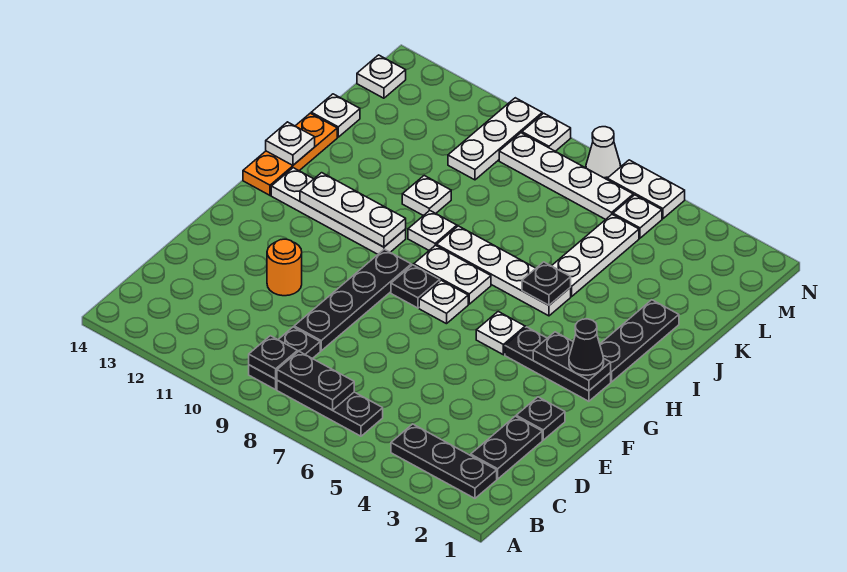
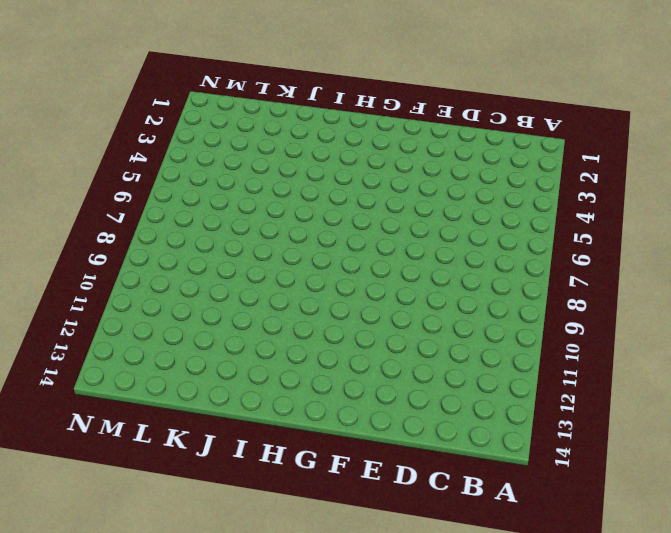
none -> black 1x3 plate [391,424,497,498]
none -> black 1x3 plate [277,380,383,436]
none -> black 1x2 plate [249,327,320,390]
none -> black 1x2 plate [471,416,542,479]

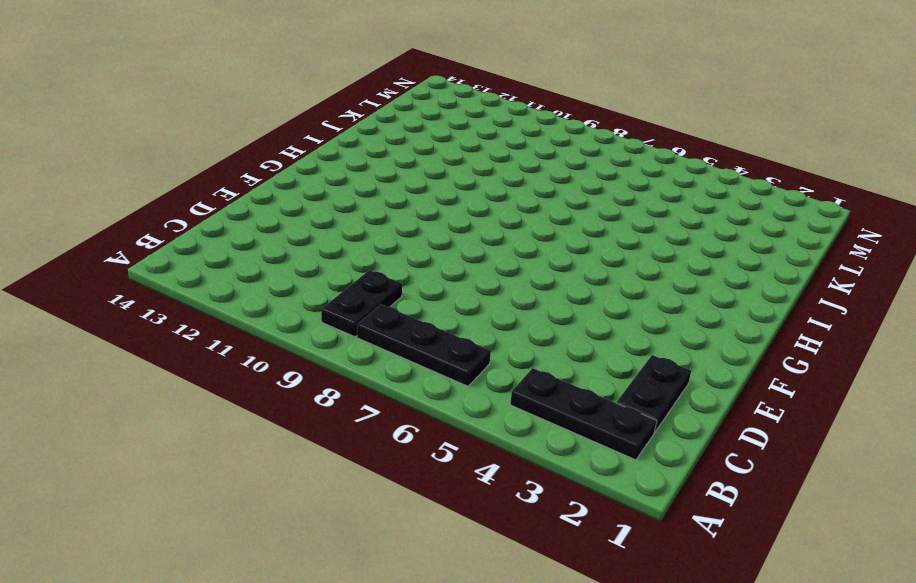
none -> black 1x4 plate [294,249,411,351]
none -> black 1x1 plate [516,397,565,440]
none -> orange 1x1 round brick [267,239,302,296]
none -> black 1x3 plate [505,327,611,401]

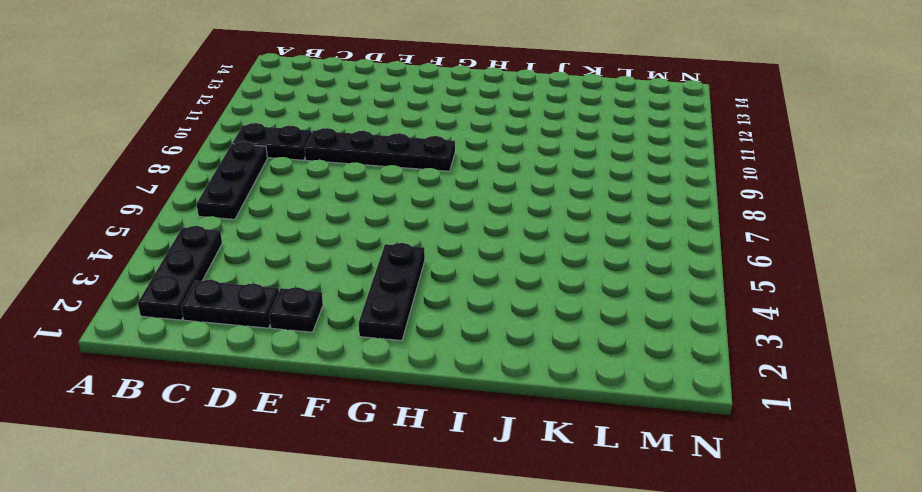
none -> orange 1x1 round brick [267,239,302,296]
none -> white 1x1 plate [476,312,525,355]
none -> white 1x1 plate [419,280,468,324]
none -> black 1x1 plate [391,265,440,308]

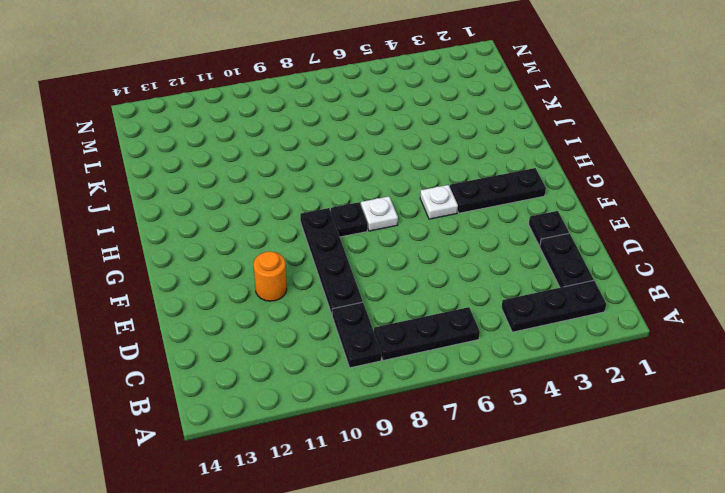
none -> black 1x3 plate [600,300,679,382]
none -> white 1x2 plate [414,245,491,304]
none -> white 1x4 plate [271,168,406,254]
none -> orange 1x3 plate [243,113,337,195]

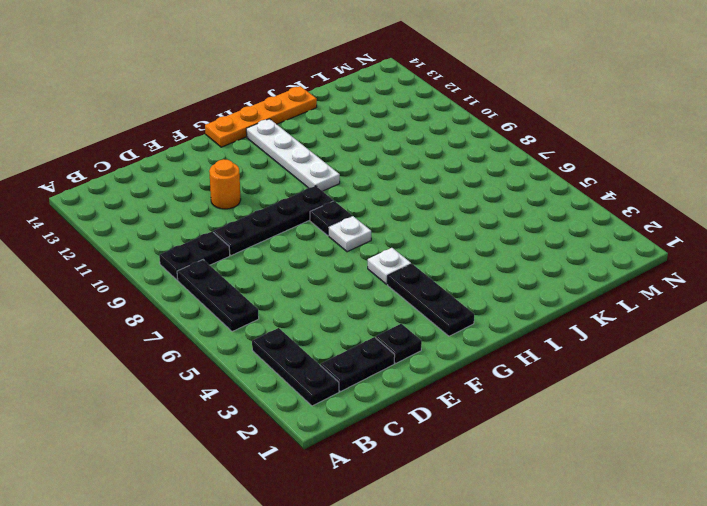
orange 1x4 plate [205,86,317,147] -> orange 1x3 plate [243,113,337,195]
none -> black 1x3 plate [600,300,679,382]
none -> white 1x2 plate [414,245,491,304]
none -> white 1x4 plate [437,226,571,316]
none -> white 1x1 plate [408,210,457,250]

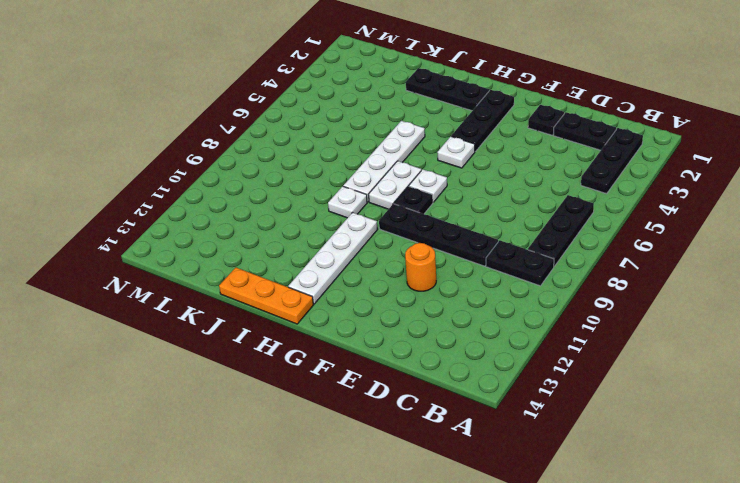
none -> white 1x3 plate [552,214,639,296]
none -> white 1x1 plate [402,176,451,216]
none -> white 1x1 plate [311,94,360,137]
none -> white 1x3 plate [448,98,542,180]

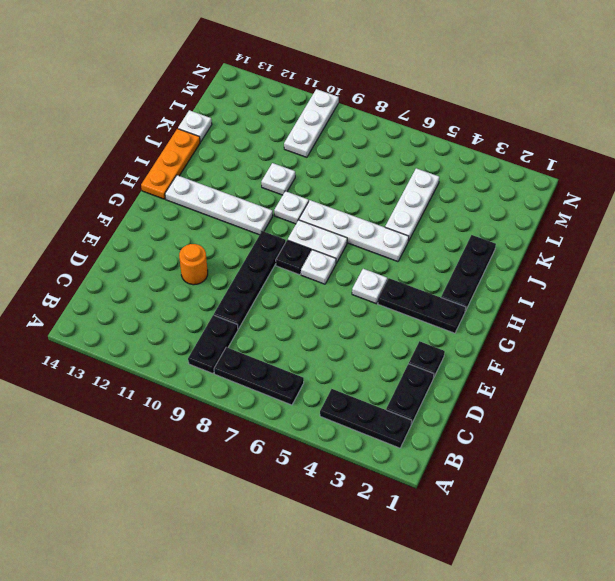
none -> white 1x1 plate [613,195,662,238]
none -> white 1x4 plate [499,133,633,219]
none -> white 1x1 plate [357,55,406,98]
none -> white 1x2 plate [607,160,685,219]

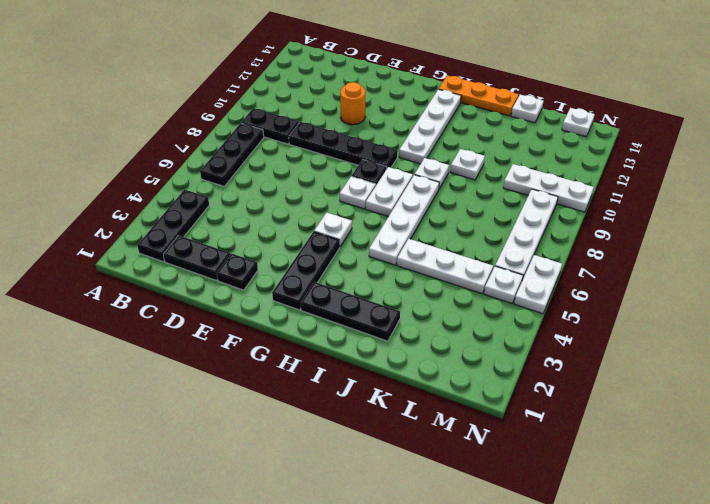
none -> white 1x1 cone [586,127,621,179]
none -> white 1x1 plate [522,113,571,151]
none -> black 1x2 plate [277,351,354,410]
none -> black 1x1 plate [249,336,297,379]

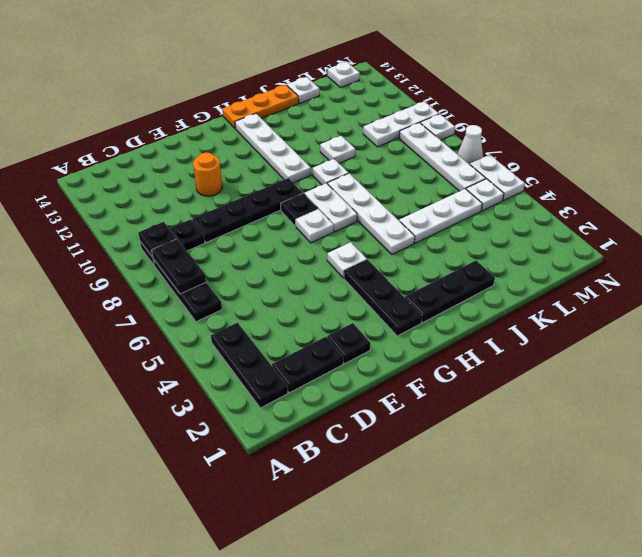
none -> black 1x2 plate [533,332,611,391]
none -> white 1x3 plate [300,173,406,247]
none -> black 1x1 plate [522,262,571,305]
none -> white 1x1 plate [266,122,315,165]

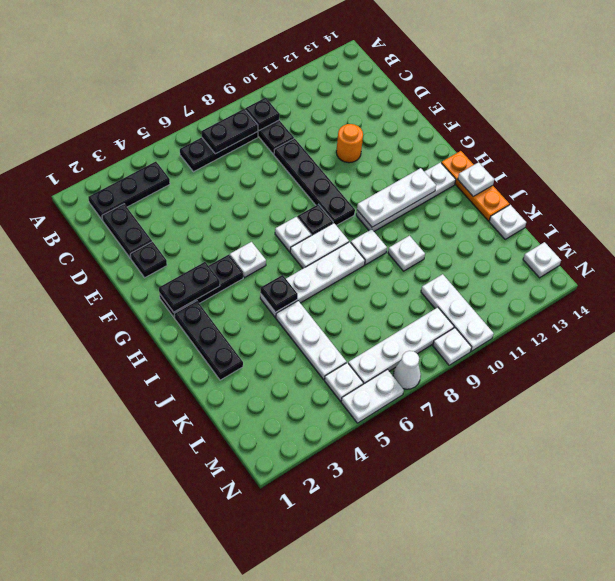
none -> black 1x1 cone [569,319,604,375]

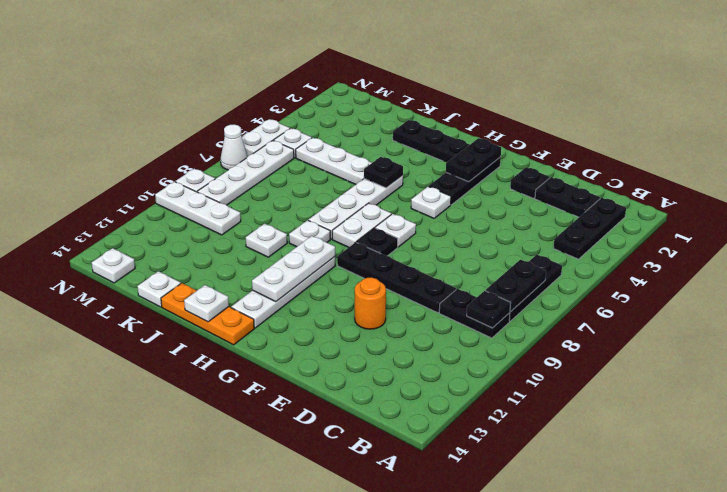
none -> black 1x1 cone [569,319,604,375]

